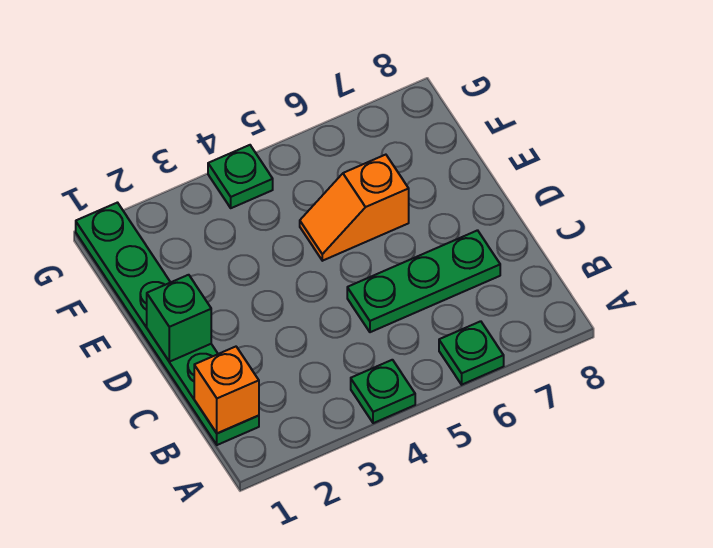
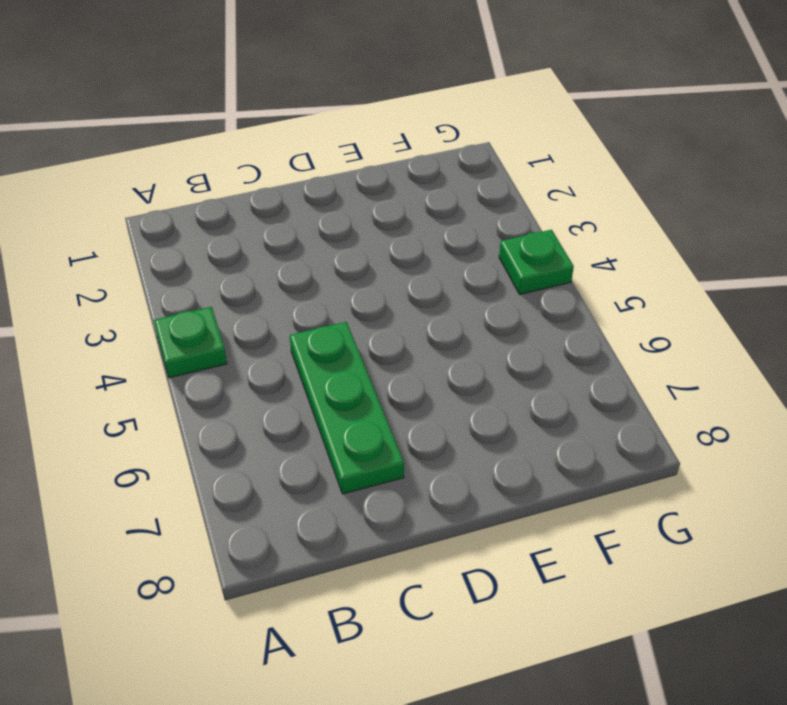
none -> green 1x1 plate [439,321,504,385]
none -> green 1x6 plate [76,203,259,445]

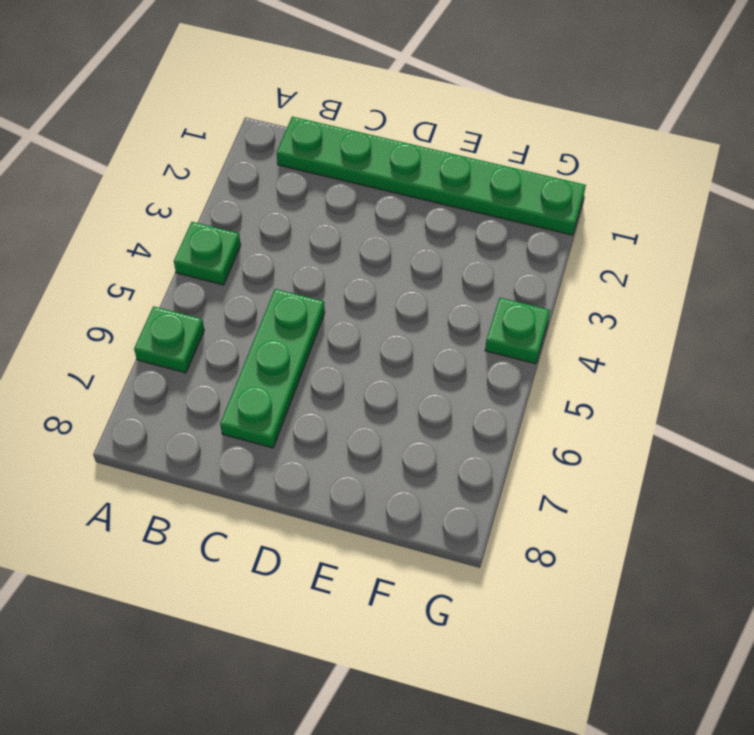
none -> orange 1x2 slope [300,155,409,261]
none -> orange 1x1 brick [194,347,259,433]

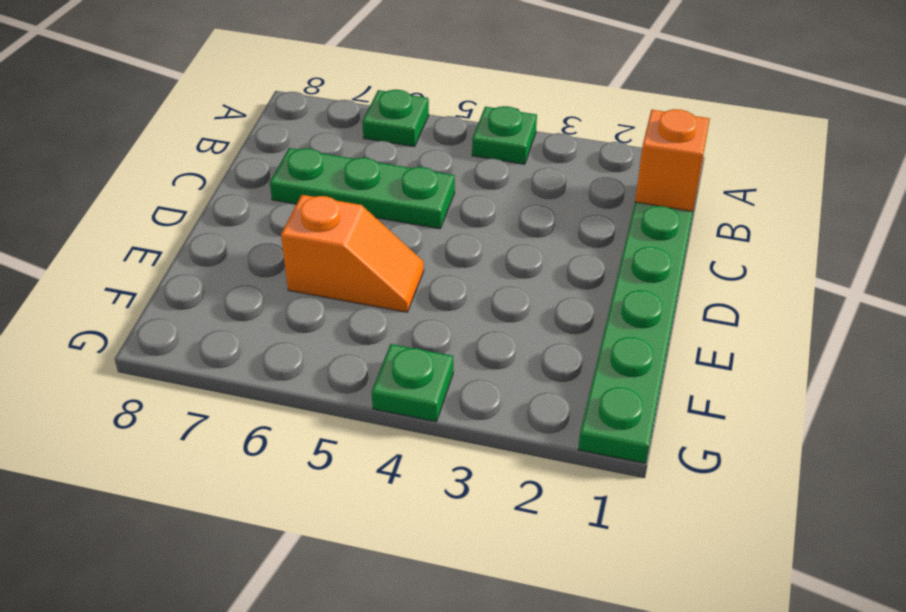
none -> green 1x1 brick [147,275,211,362]

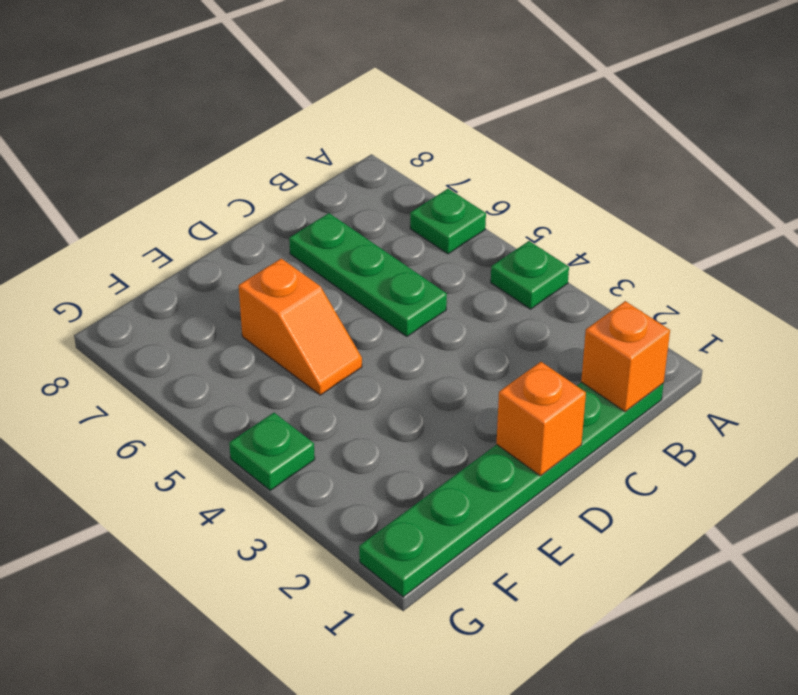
orange 1x1 brick [497,362,586,476] -> green 1x1 brick [147,275,211,362]

